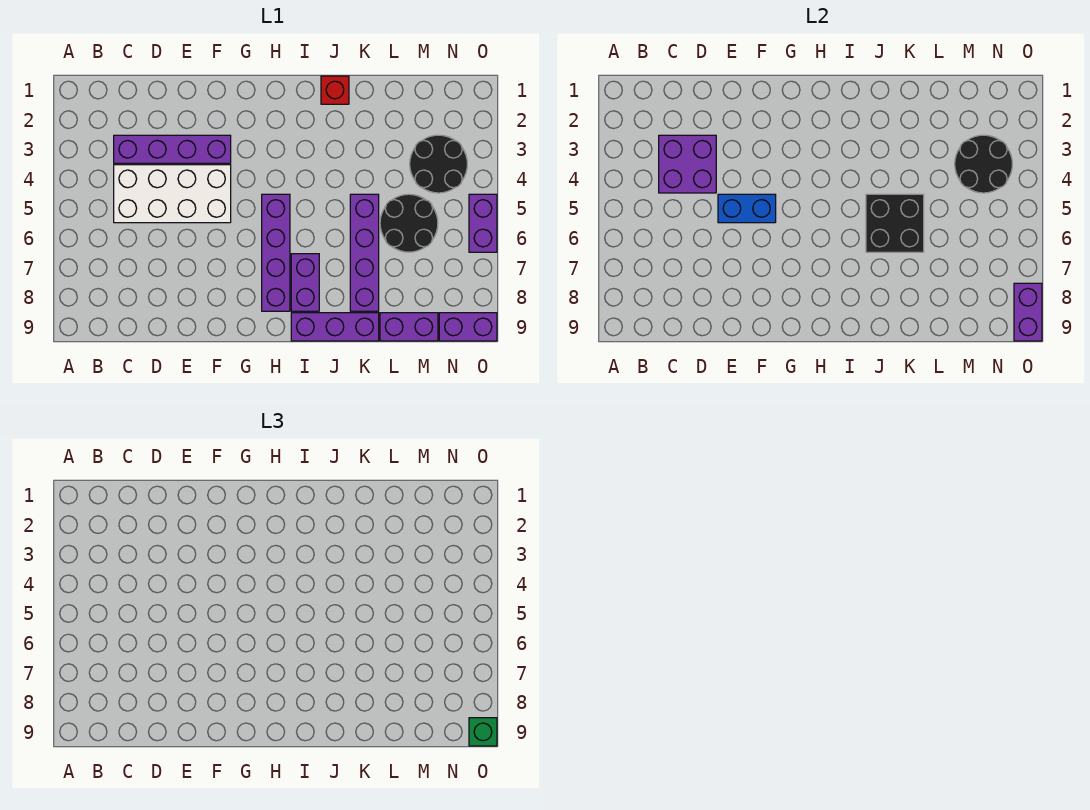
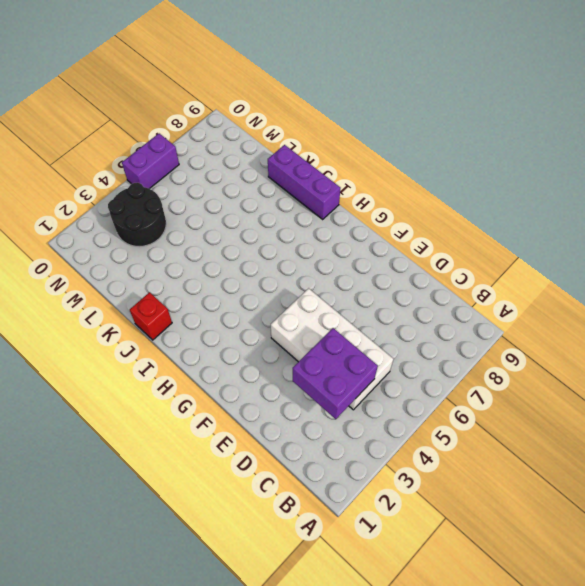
none -> purple 1x4 brick [114,135,231,163]
none -> purple 1x4 brick [262,194,290,311]
none -> purple 1x2 brick [291,254,319,311]

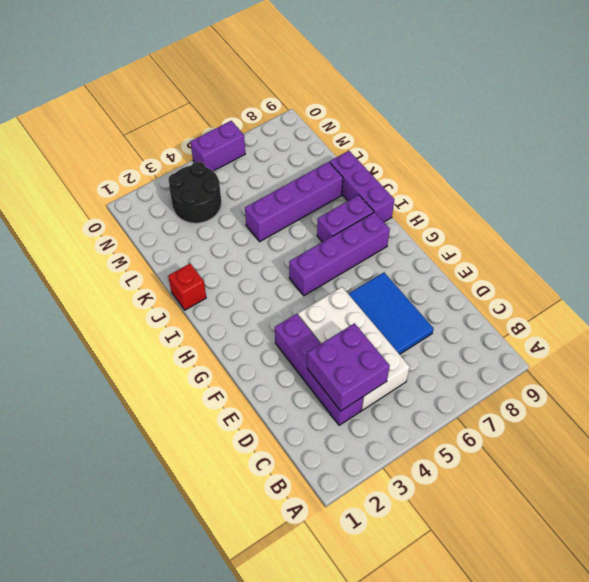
blue 2x3 tile [349,273,433,354] -> none
none -> black 2x2 round brick [380,194,438,252]
none -> purple 1x2 brick [380,313,438,341]
none -> purple 1x2 brick [439,313,497,341]

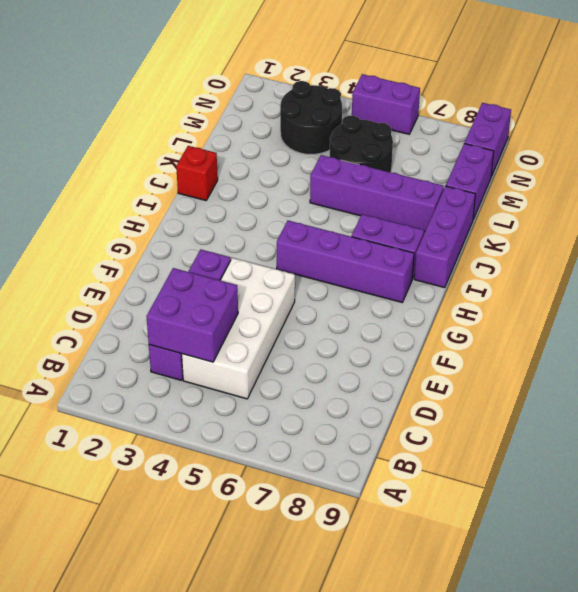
none -> blue 1x2 brick [718,194,776,223]
none -> black 2x2 brick [866,194,924,252]
none -> black 2x2 round brick [955,135,1012,193]

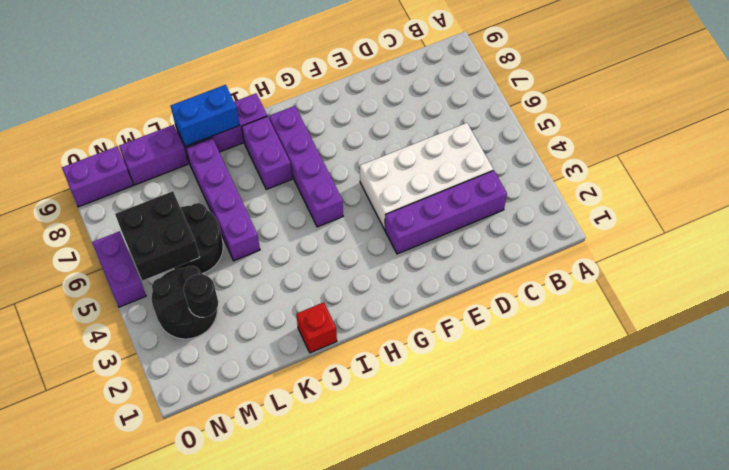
blue 1x2 brick [171,85,240,146] -> blue 1x2 brick moved to [718,194,776,223]
black 1x1 round brick [184,274,218,317] -> black 2x2 round brick [955,135,1012,193]
black 2x2 brick [115,191,200,281] -> black 2x2 brick moved to [866,194,924,252]
none -> purple 2x2 brick [659,135,716,193]
none -> purple 1x2 brick [1014,283,1042,341]
none -> green 1x1 brick [469,718,497,746]

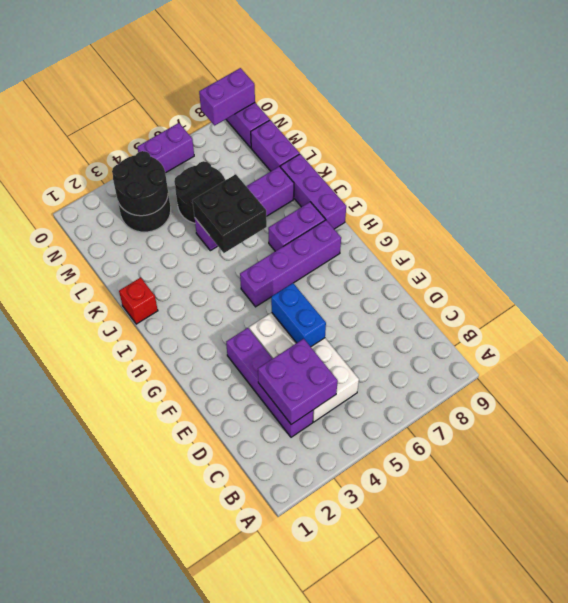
none -> green 1x1 brick [469,718,497,746]

